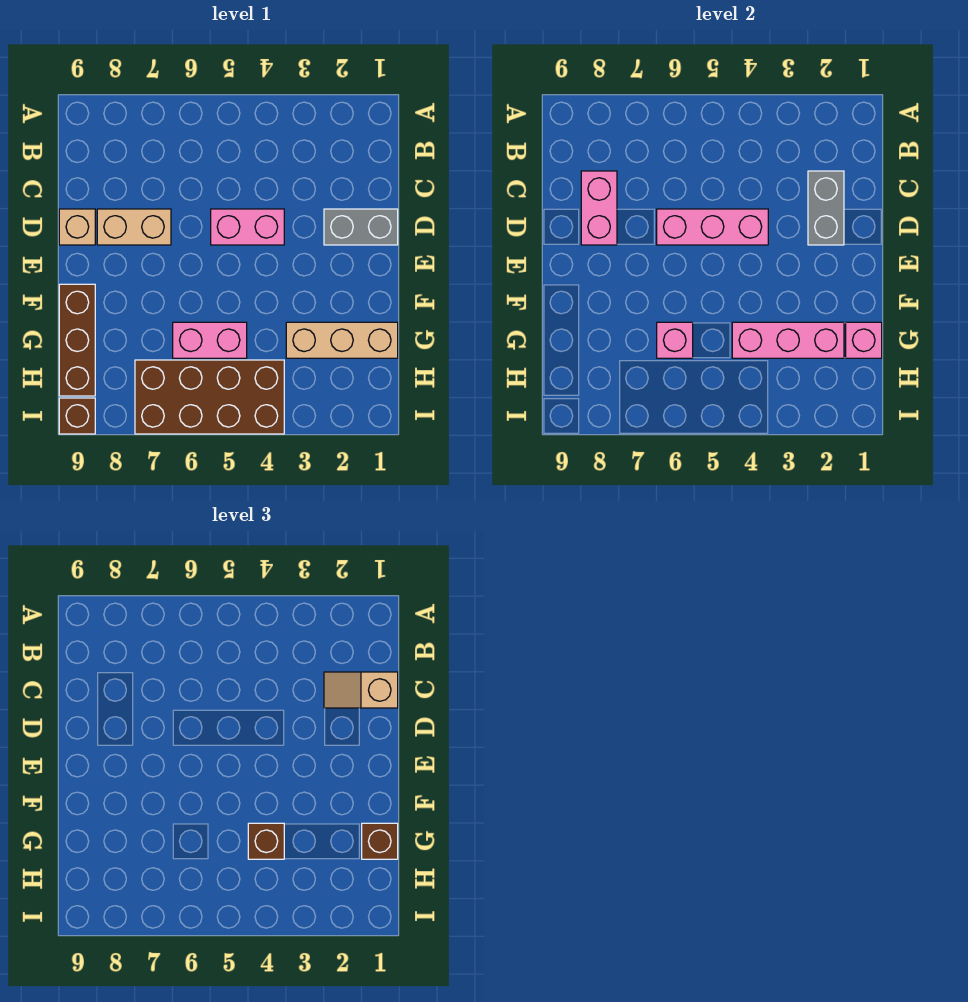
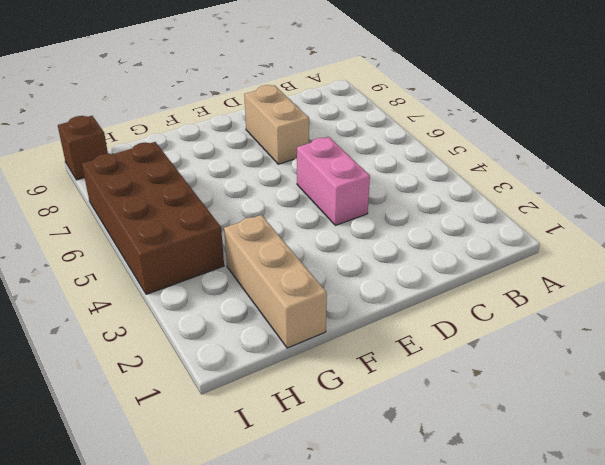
none -> grey 1x2 brick [324,209,398,245]
none -> tan 1x1 brick [59,209,95,245]
none -> brown 1x3 brick [59,284,95,396]

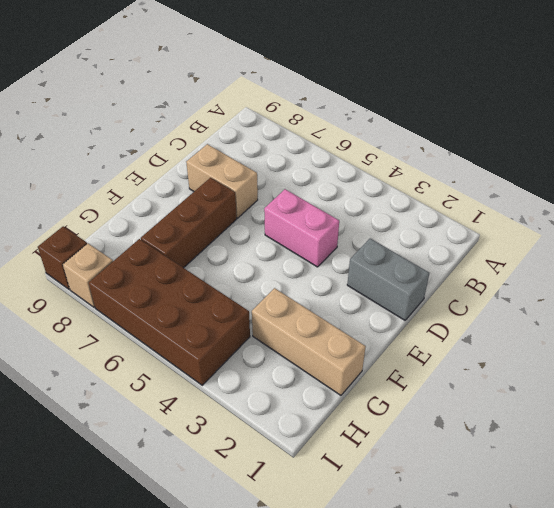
brown 1x3 brick [141,178,237,268] -> brown 1x3 brick moved to [59,284,95,396]
tan 1x1 brick [63,244,113,307] -> tan 1x1 brick moved to [59,209,95,245]
none -> pink 1x2 brick [173,322,247,358]
none -> grey 1x2 brick [808,171,844,245]
none -> pink 1x2 brick [581,171,617,245]

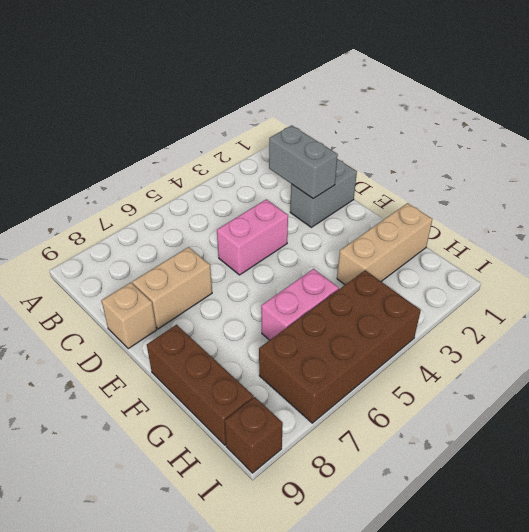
none -> pink 1x2 brick [581,171,617,245]
none -> pink 1x3 brick [657,209,768,245]
none -> pink 1x1 brick [846,322,882,358]

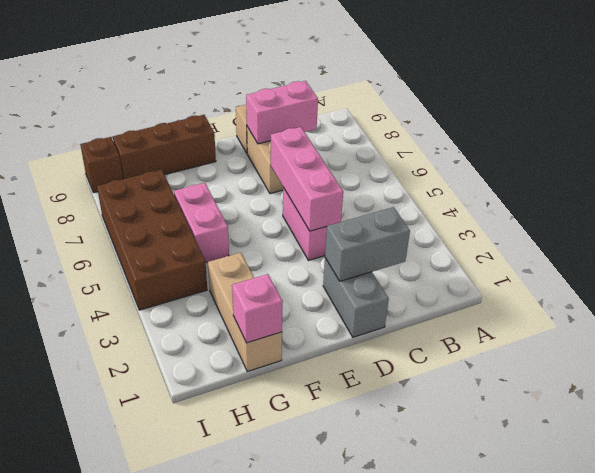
none -> pink 1x3 brick [732,322,844,358]
none -> pink 1x1 brick [657,322,693,358]
none -> tan 1x2 slope [324,672,398,708]

